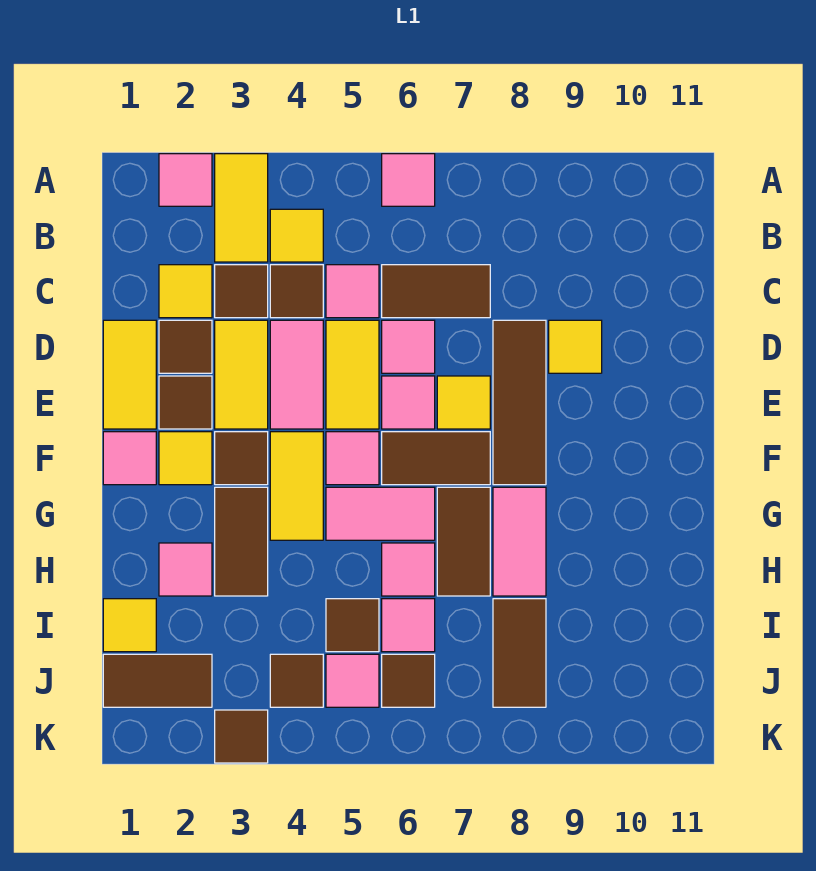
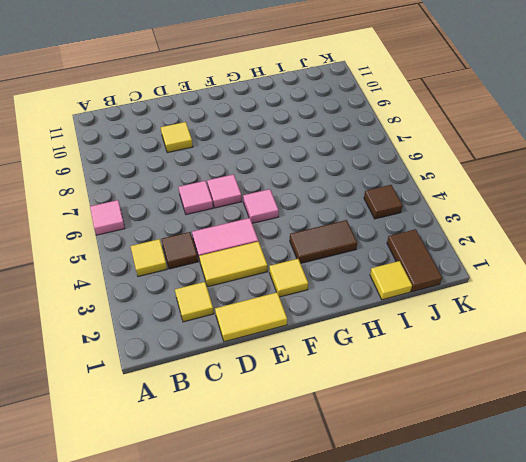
none -> pink 1x1 tile [159,154,212,206]
none -> yellow 1x2 tile [215,154,268,262]
none -> brown 1x1 tile [215,265,268,318]
none -> pink 1x1 tile [326,265,379,318]

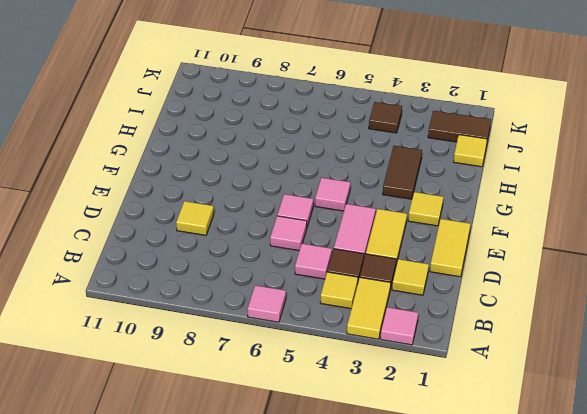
none -> brown 1x2 tile [382,265,490,318]
none -> brown 1x1 tile [159,320,212,373]
none -> yellow 1x2 tile [326,320,379,429]
none -> brown 1x3 tile [493,320,546,485]

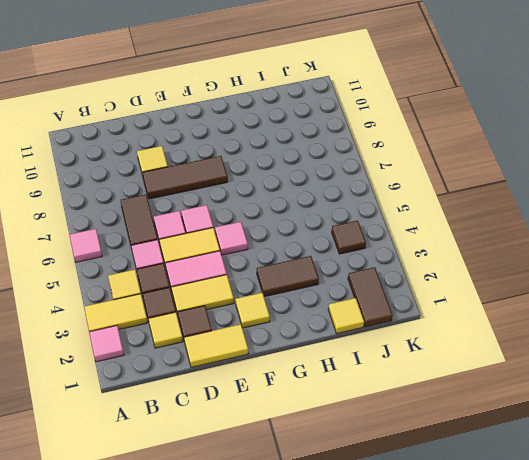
none -> brown 1x1 tile [159,376,212,429]
none -> yellow 1x1 tile [437,376,490,429]
none -> pink 1x1 tile [103,432,156,485]
none -> brown 1x1 tile [215,432,268,485]

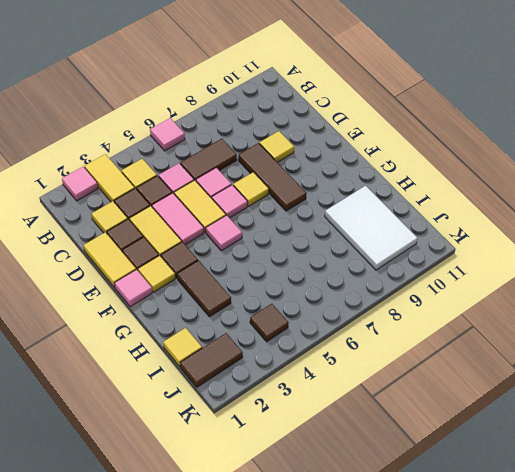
white 2x3 tile [325,186,418,270] -> none
none -> yellow 1x2 tile [270,432,323,540]
none -> brown 1x2 tile [382,432,490,485]
none -> pink 1x2 tile [326,487,435,540]
none -> brown 1x2 tile [437,487,490,596]

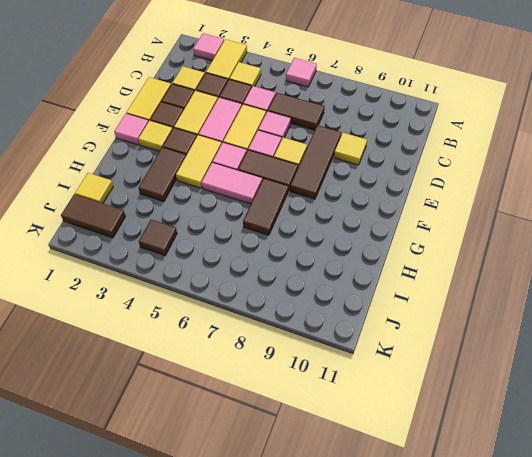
none -> pink 1x2 tile [493,487,546,596]
none -> pink 1x1 tile [159,543,212,596]
none -> pink 1x1 tile [382,543,435,596]
none -> brown 1x1 tile [326,599,379,652]

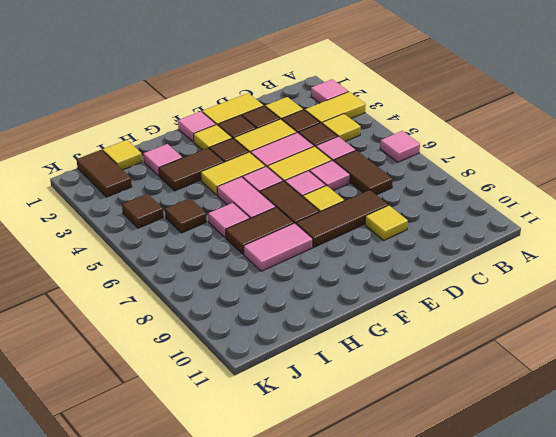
none -> pink 1x1 tile [382,599,435,652]
none -> brown 1x2 tile [493,599,546,707]
none -> pink 1x1 tile [326,654,379,707]
none -> brown 1x1 tile [382,654,435,707]

